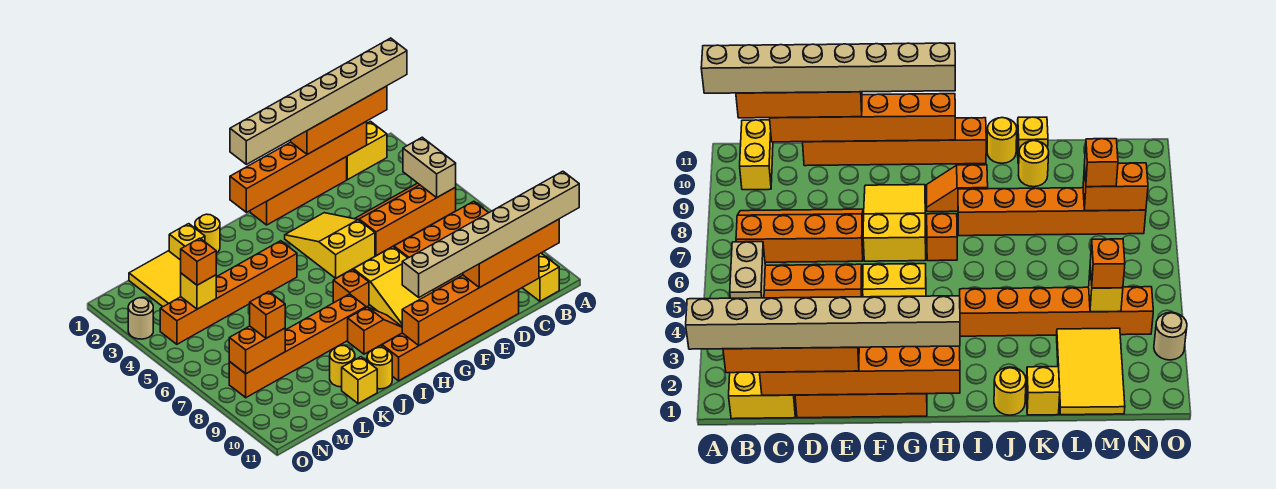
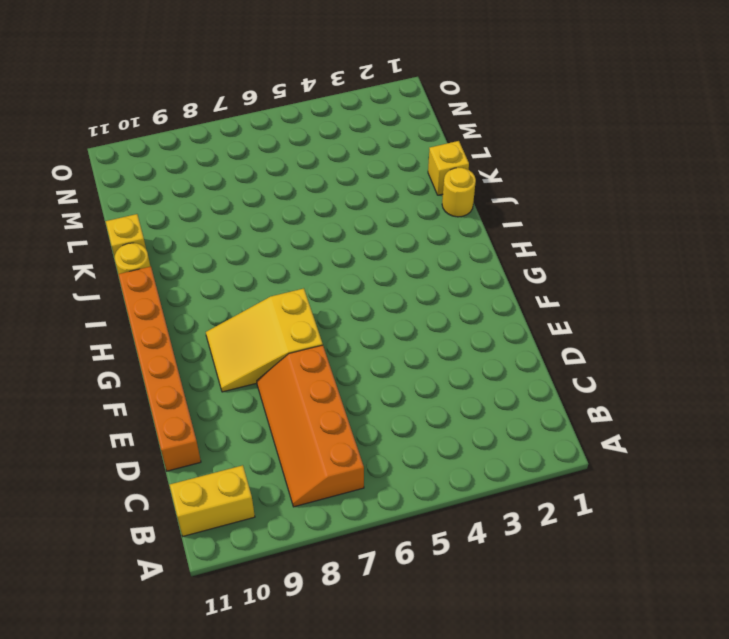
none -> yellow 1x2 brick [347,121,387,180]
none -> orange 2x4 slope [355,183,456,255]
none -> orange 1x4 brick [250,157,347,225]
none -> yellow 2x3 slope [285,213,375,278]

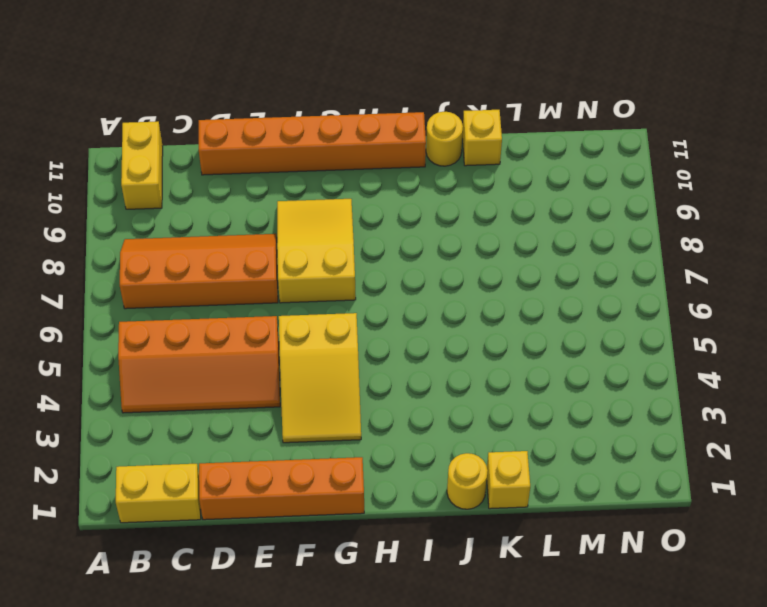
none -> orange 1x1 brick [333,269,369,307]
none -> orange 1x2 slope [348,307,402,354]
none -> orange 1x6 brick [160,241,297,344]
none -> orange 1x6 brick [229,294,366,398]

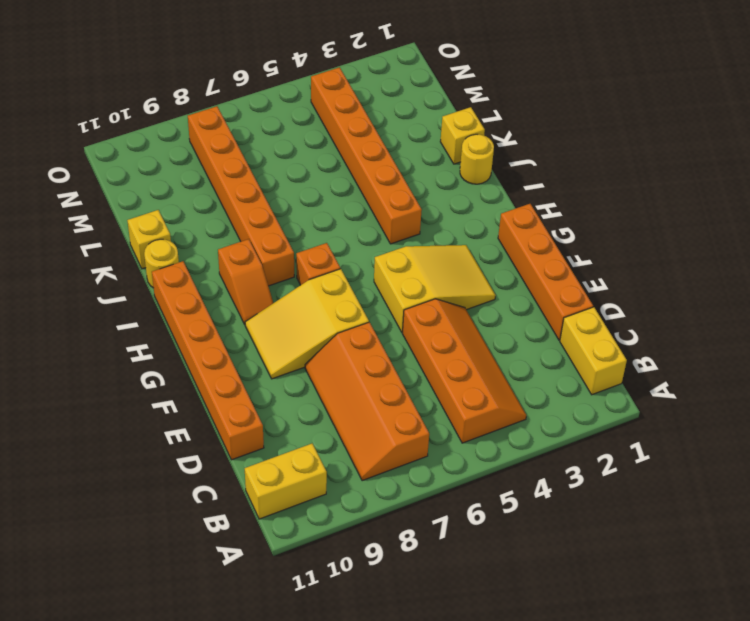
none -> yellow 1x1 round brick [330,346,355,387]
none -> yellow 2x3 tile [129,251,181,307]
none -> tan 1x1 round brick [128,298,153,339]
none -> tan 1x2 brick [403,137,456,197]

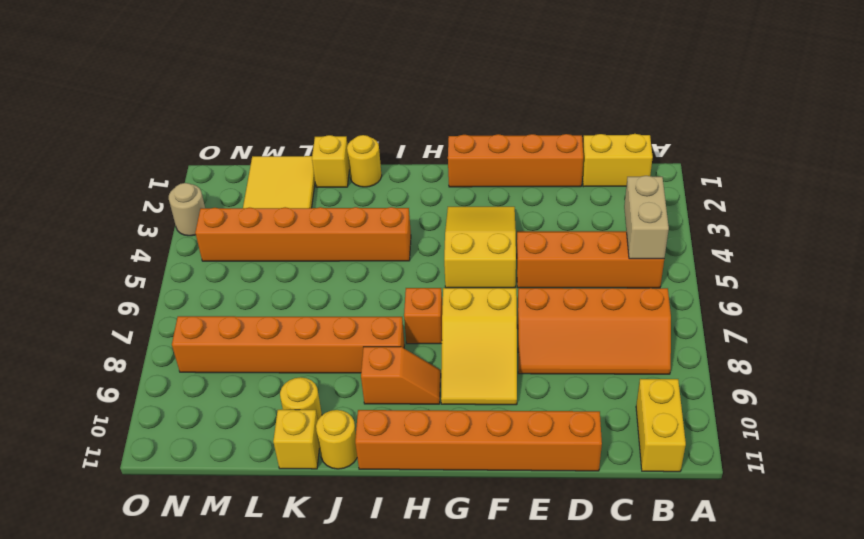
none -> orange 1x6 brick [230,121,367,212]
none -> orange 1x6 brick [402,255,539,345]
none -> yellow 1x1 brick [181,273,216,309]
none -> orange 1x2 brick [229,326,285,374]

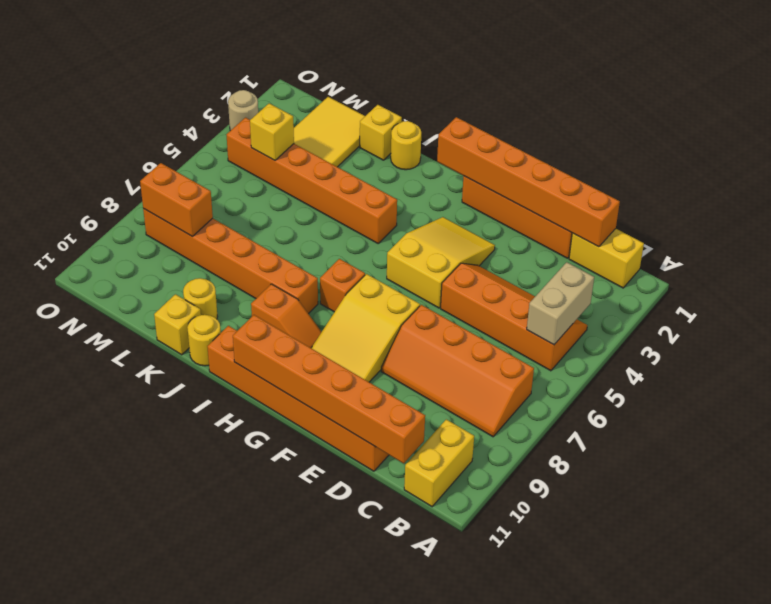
none -> orange 1x4 brick [291,86,387,154]
none -> orange 1x4 brick [463,219,559,288]
none -> orange 1x1 brick [181,238,216,285]
none -> orange 1x1 brick [250,292,285,338]

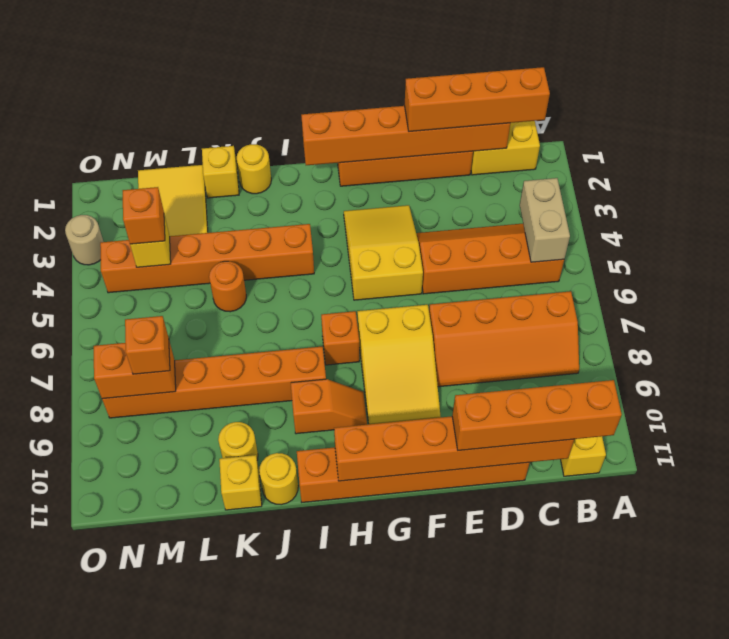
orange 1x1 round brick [209,261,246,312] -> none
none -> tan 1x8 brick [230,38,407,164]
none -> tan 1x8 brick [402,171,579,297]

